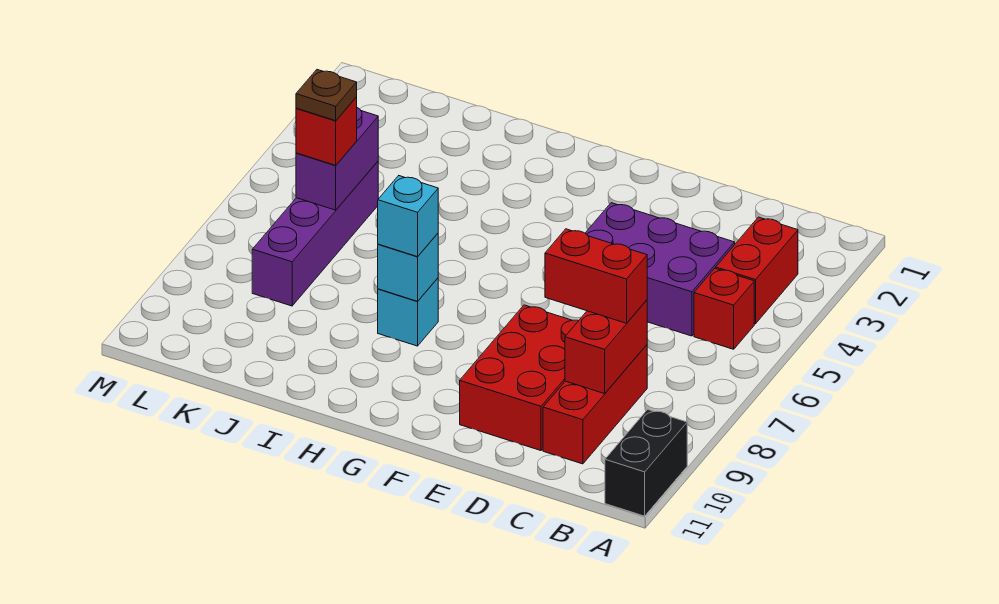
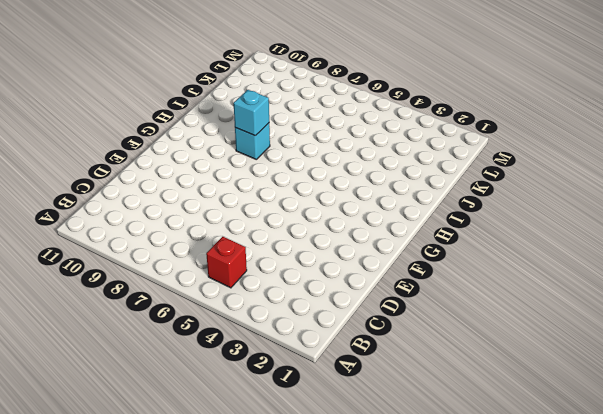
none -> black 1x2 brick [605,410,687,516]
none -> red 1x2 brick [716,217,798,324]
none -> purple 2x3 brick [585,203,735,336]

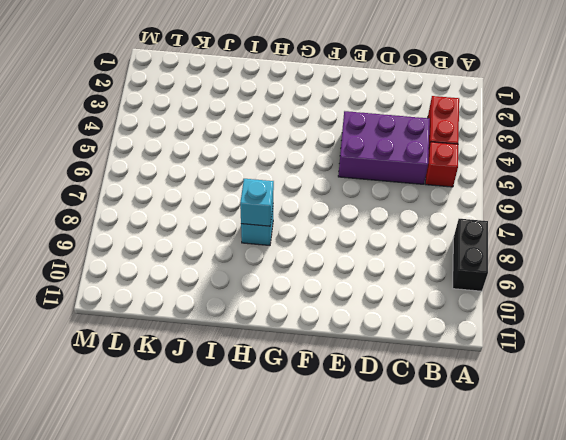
black 1x2 brick [453,219,488,291] -> black 1x2 brick moved to [605,410,687,516]
none -> red 1x3 brick [543,345,647,464]
none -> red 2x3 brick [460,305,578,451]
none -> purple 1x4 brick [252,161,378,306]

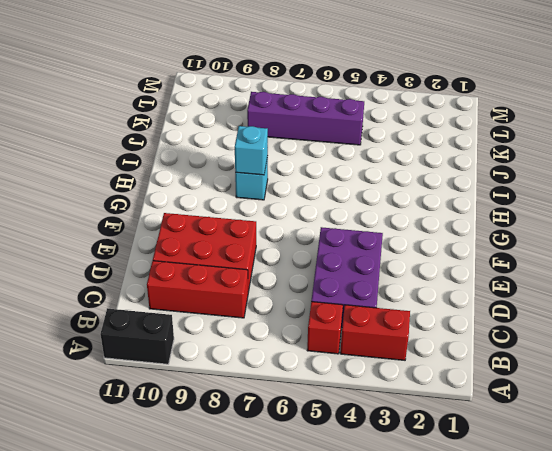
none -> red 1x2 brick [565,300,647,394]
none -> purple 1x2 brick [296,108,378,210]
none -> red 1x2 brick [545,229,647,323]

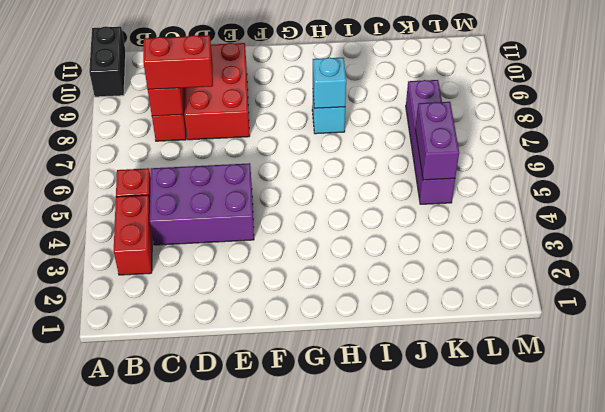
none -> cyan 1x1 brick [378,176,438,257]
none -> red 1x1 brick [296,97,357,165]
none -> brown 1x1 plate [296,70,357,121]

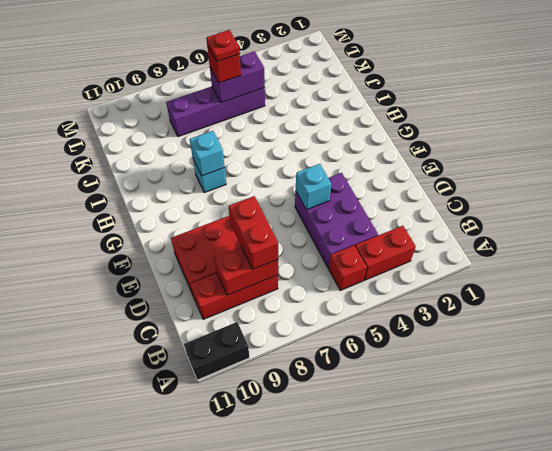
cyan 1x1 brick [296,164,331,210] -> cyan 1x1 brick moved to [378,176,438,257]
red 1x1 plate [206,30,240,62] -> brown 1x1 plate [296,70,357,121]

